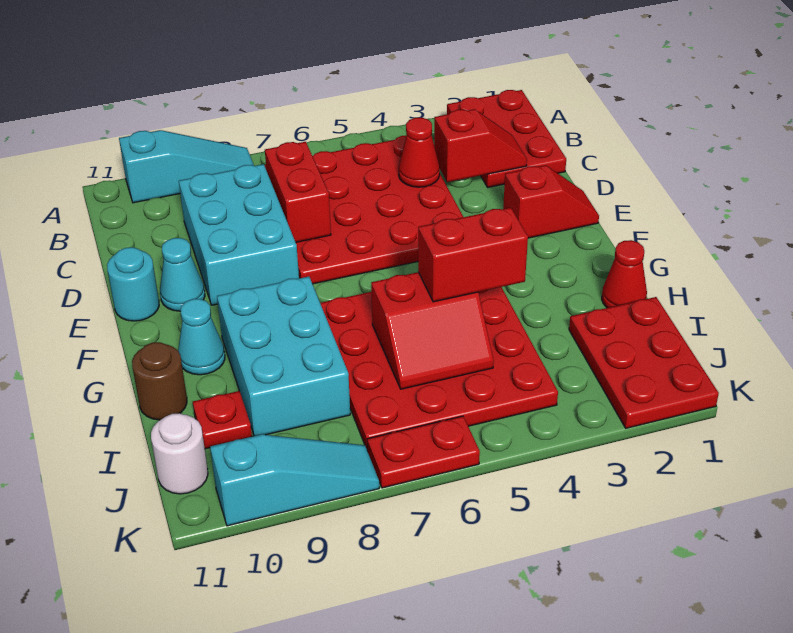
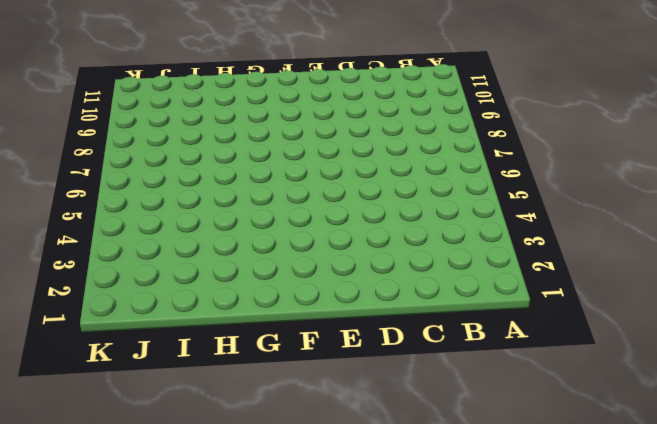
none -> red 2x3 plate [447,90,566,187]
none -> cyan 1x3 slope [119,130,254,203]
none -> red 4x4 plate [264,136,463,284]

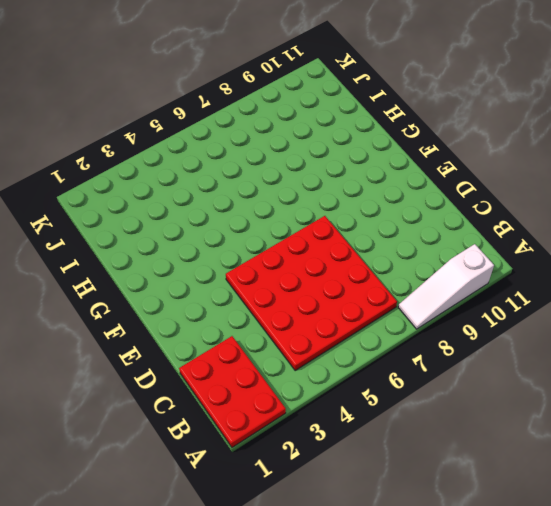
white 1x3 slope [398,244,494,329] -> cyan 1x3 slope [119,130,254,203]
none -> cyan 2x3 brick [179,164,299,305]
none -> red 1x2 slope [503,165,599,238]
none -> cyan 1x1 cone [160,238,205,311]

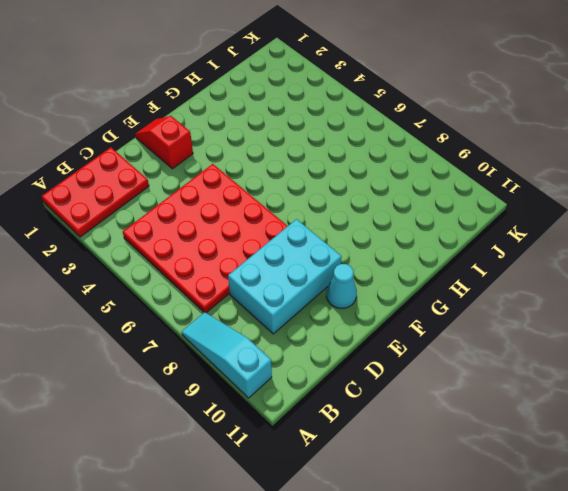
none -> cyan 1x1 round brick [107,247,159,321]
none -> red 4x4 plate [320,287,558,450]
none -> cyan 2x3 brick [217,277,350,436]

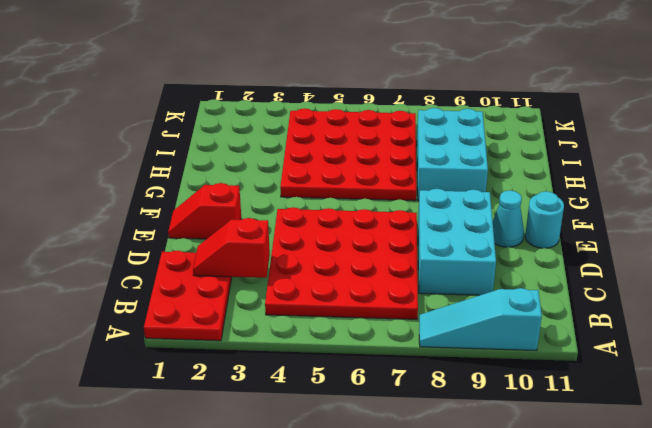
none -> cyan 1x1 cone [178,299,225,375]
none -> red 1x1 cone [602,240,647,308]
none -> brown 1x1 round brick [132,342,187,420]

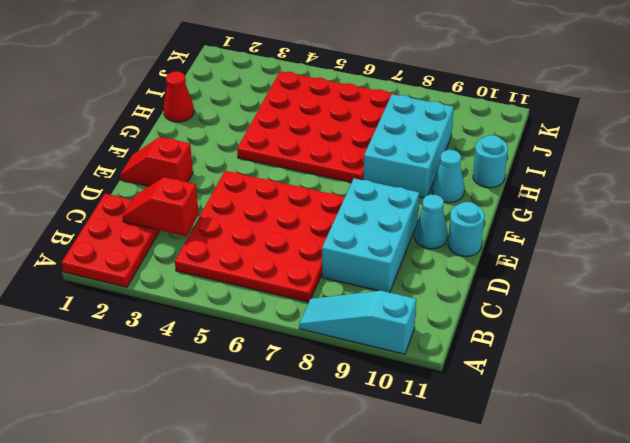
cyan 1x1 round brick [473,135,508,188] -> brown 1x1 round brick [132,342,187,420]
none -> red 2x3 plate [569,297,719,428]
none -> red 1x1 plate [193,391,252,449]
none -> white 1x1 round brick [151,413,208,494]

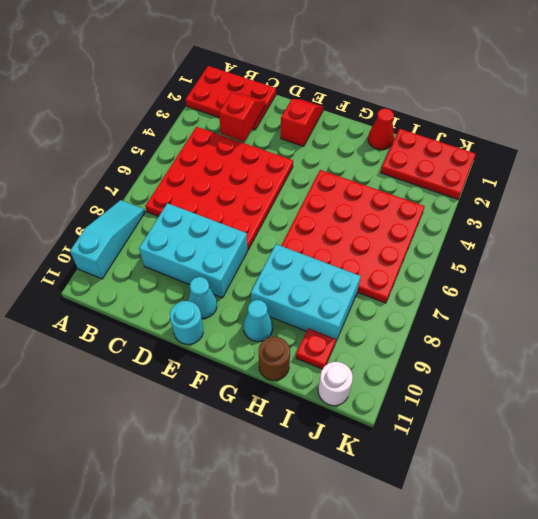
none -> red 1x2 plate [367,416,480,488]
none -> cyan 1x3 slope [210,435,379,526]
none -> red 1x1 cone [398,118,440,187]

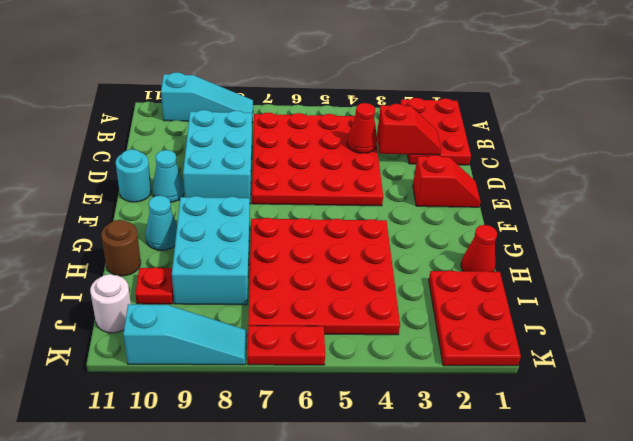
none -> red 1x2 brick [265,142,331,242]
none -> red 2x2 slope [371,272,494,389]
none -> red 1x2 brick [418,208,528,302]

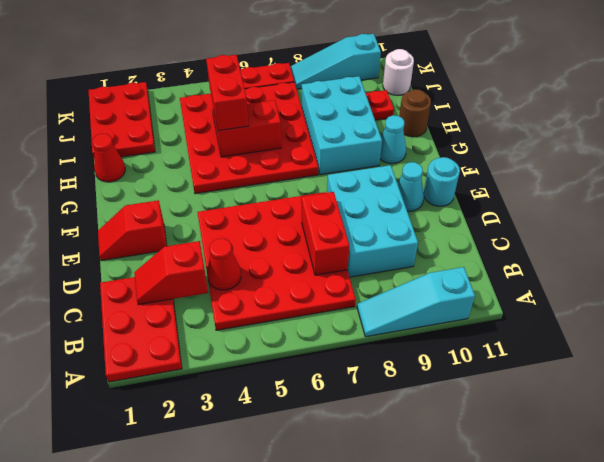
red 1x2 brick [206,55,249,131] -> red 1x2 brick turned to [418,208,528,302]

